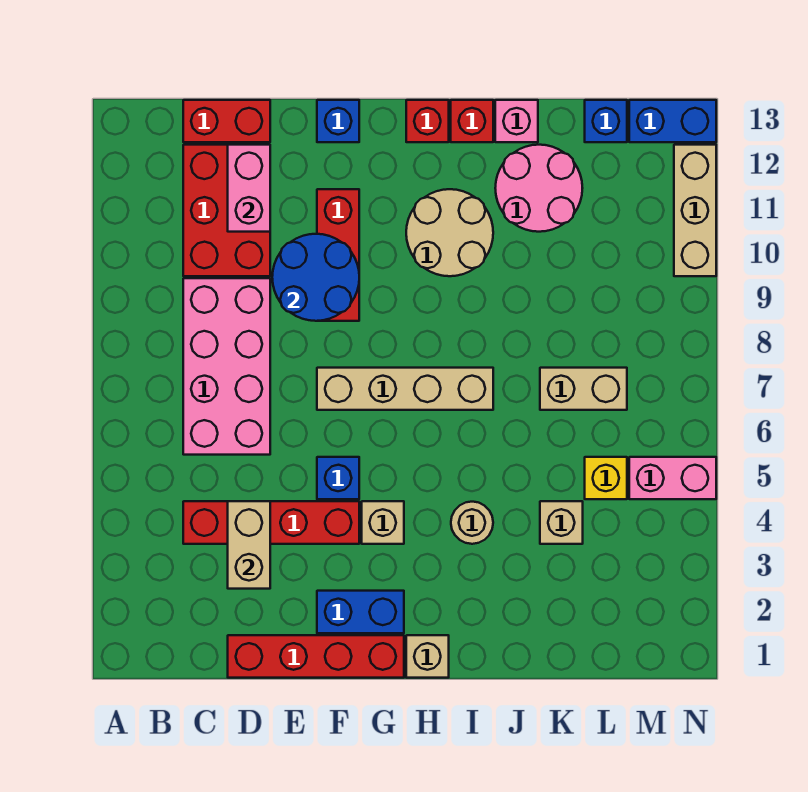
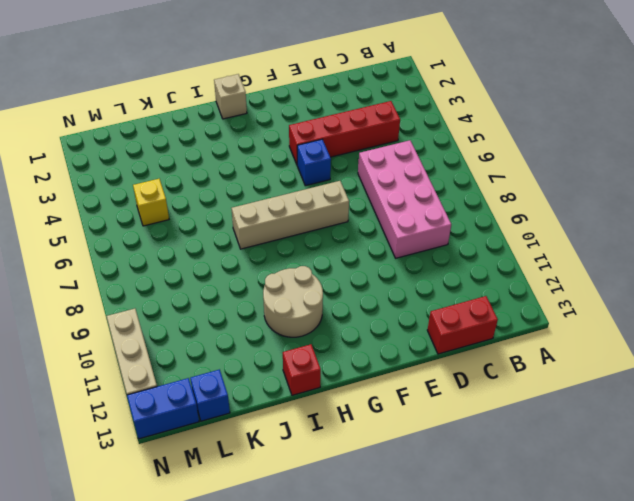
none -> red 2x3 brick [183,145,270,276]
none -> red 1x4 brick [228,635,404,678]
none -> blue 1x2 brick [317,591,404,633]

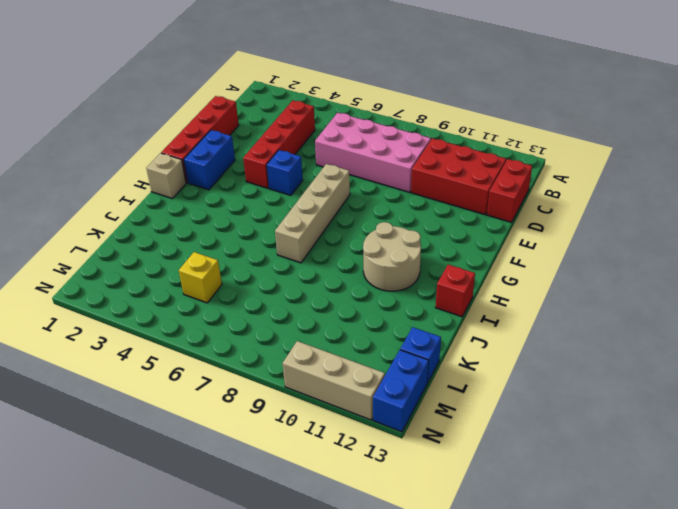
none -> red 1x3 brick [317,189,359,321]
none -> blue 1x1 brick [317,100,359,142]
none -> tan 1x1 brick [362,501,404,544]

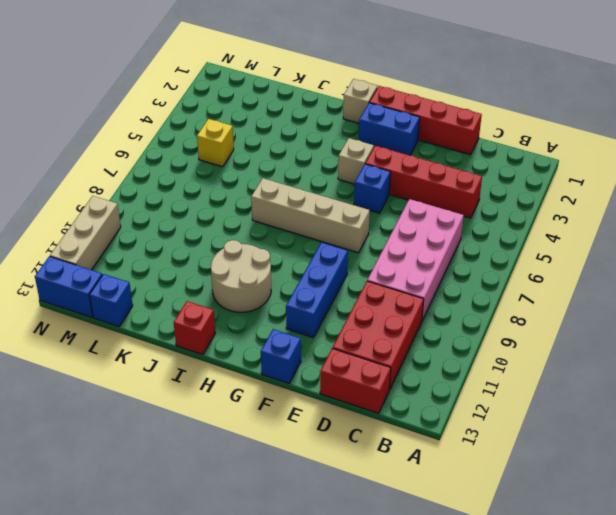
blue 1x3 brick [286,242,348,338] -> red 1x3 brick [317,189,359,321]
none -> red 1x1 brick [406,100,449,142]
none -> tan 1x1 round brick [451,502,493,544]
none -> pink 2x2 round brick [495,145,582,232]

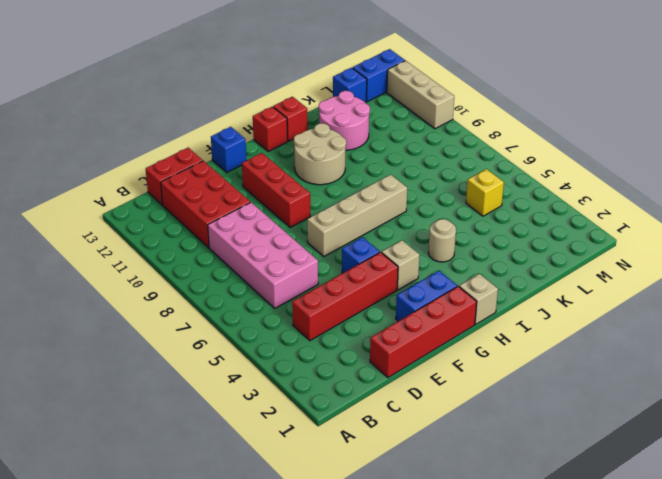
none -> pink 1x1 brick [495,100,538,142]
none -> tan 1x1 brick [540,501,583,544]
none -> tan 1x2 brick [540,368,627,410]

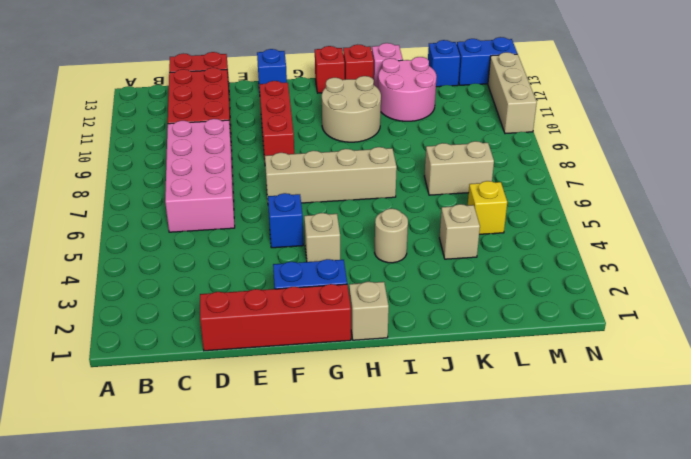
none -> red 1x4 brick [183,501,359,544]
none -> pink 1x2 brick [629,457,716,499]
none -> tan 1x2 brick [228,501,270,589]

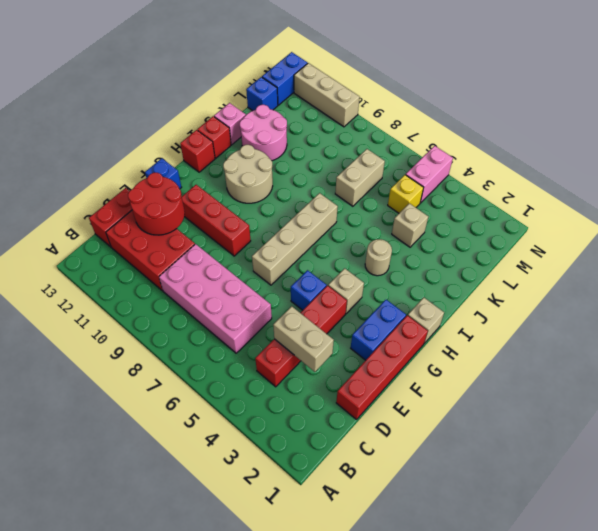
red 2x2 round brick [128,173,185,235] -> pink 1x2 brick [228,145,270,232]
none -> blue 2x2 round brick [272,234,359,321]

